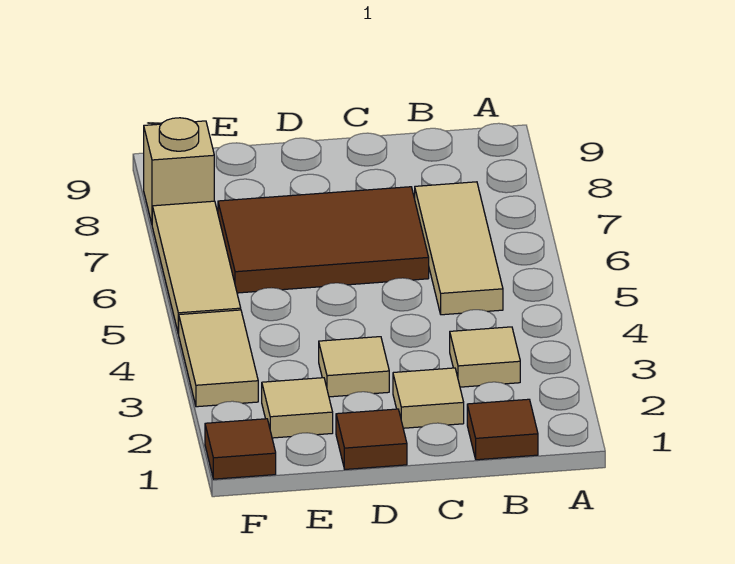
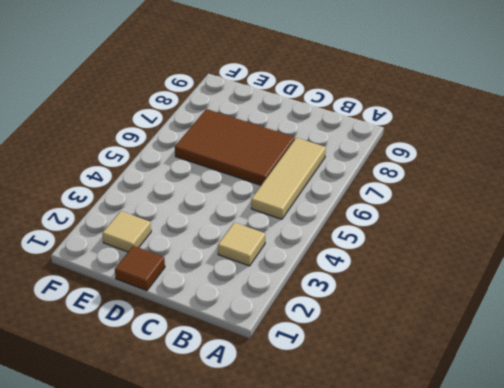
none -> brown 1x1 tile [467,399,538,460]
none -> tan 1x1 tile [393,368,464,428]
none -> tan 1x1 tile [319,337,389,397]

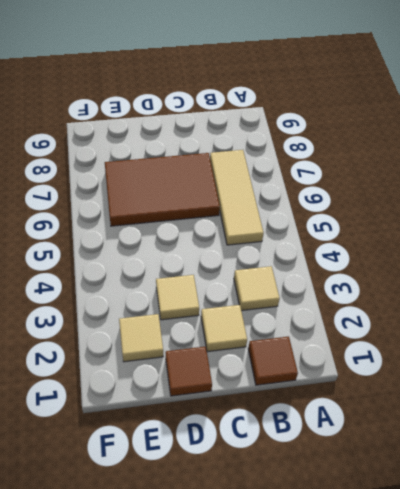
none -> brown 1x1 tile [205,419,276,479]
none -> tan 1x2 tile [179,310,258,407]
none -> tan 1x3 tile [152,201,241,334]

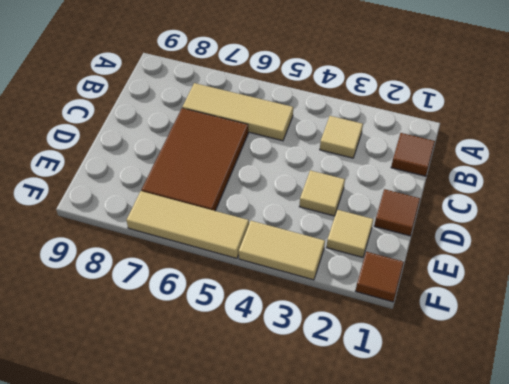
none -> tan 1x1 tile [393,368,464,428]
none -> tan 1x1 brick [144,118,214,223]

